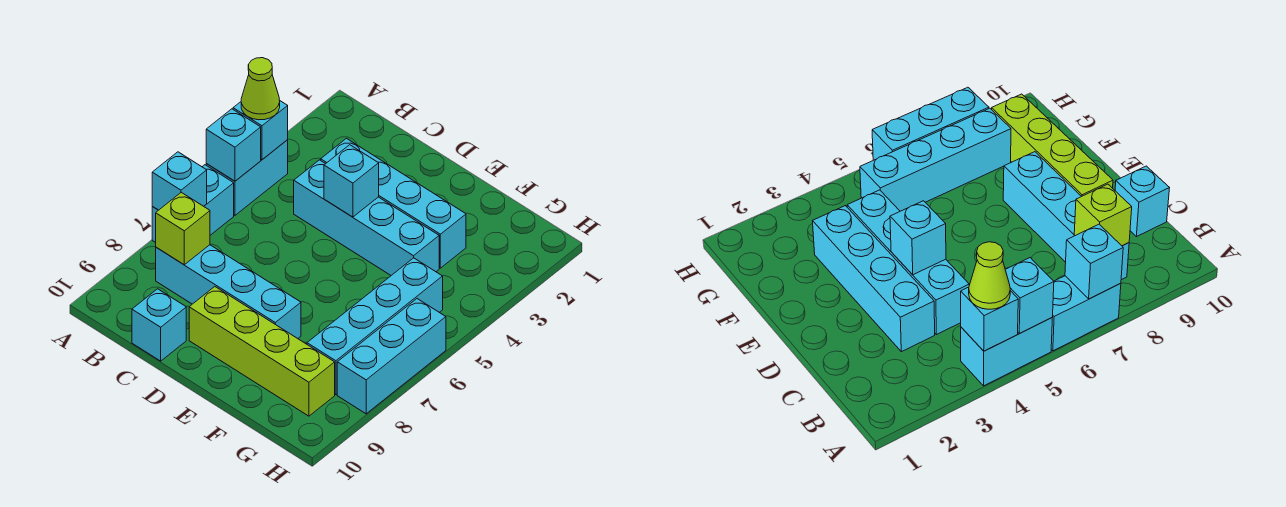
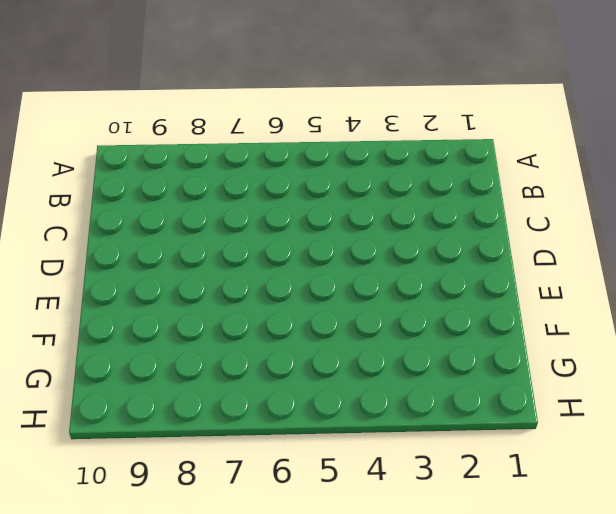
none -> cyan 1x2 brick [206,140,288,215]
none -> cyan 1x2 brick [152,165,234,243]
none -> cyan 1x4 brick [156,245,301,338]

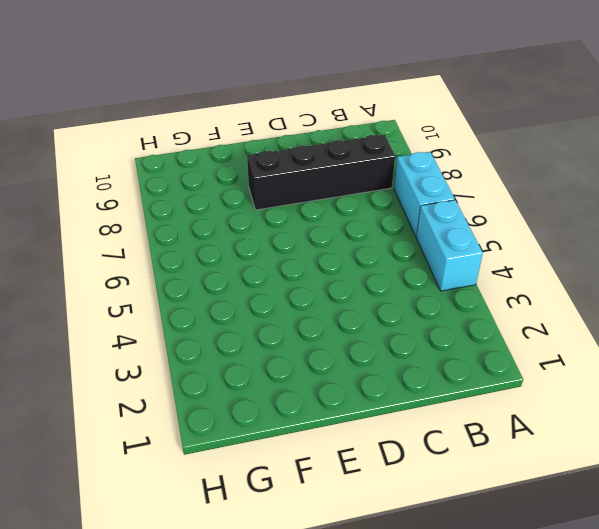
black 1x4 brick [247,135,395,210] -> cyan 1x4 brick [156,245,301,338]
none -> cyan 1x4 brick [321,139,466,268]
none -> cyan 1x4 brick [294,160,439,275]
none -> cyan 1x1 brick [132,289,186,361]

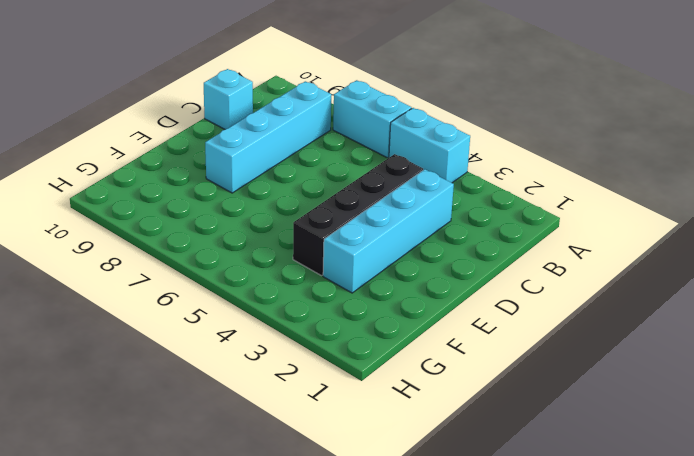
black 1x4 brick [293,154,423,276] -> cyan 1x4 brick [294,160,439,275]
none -> lime 1x4 brick [189,287,335,416]
none -> cyan 1x4 brick [307,258,443,395]
none -> cyan 1x3 brick [337,299,446,414]

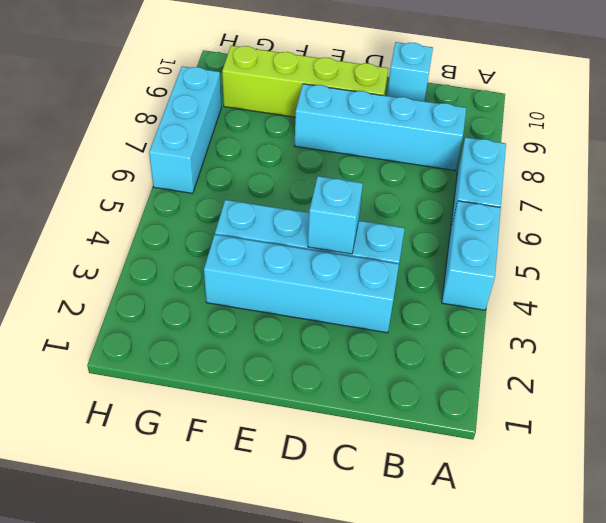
none -> cyan 1x4 brick [307,258,443,395]
none -> cyan 1x1 brick [233,101,288,160]
none -> cyan 1x1 brick [206,109,261,181]

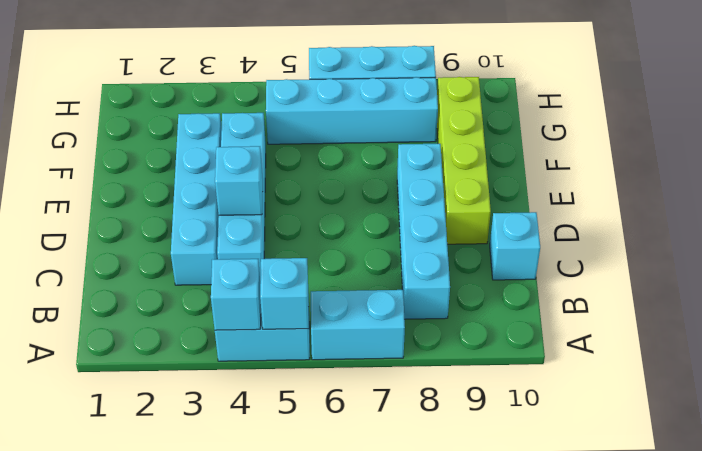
none -> cyan 1x1 brick [152,152,207,210]
none -> lime 1x1 brick [156,192,210,265]
none -> lime 1x1 cone [241,58,280,120]

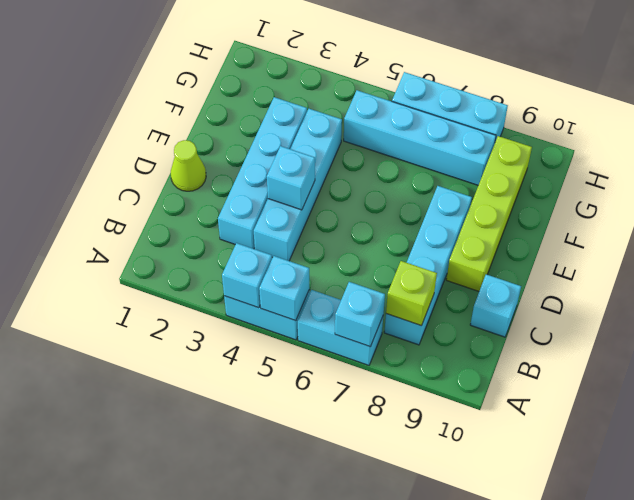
lime 1x1 cone [171,140,206,191] -> lime 1x1 cone moved to [241,58,280,120]

